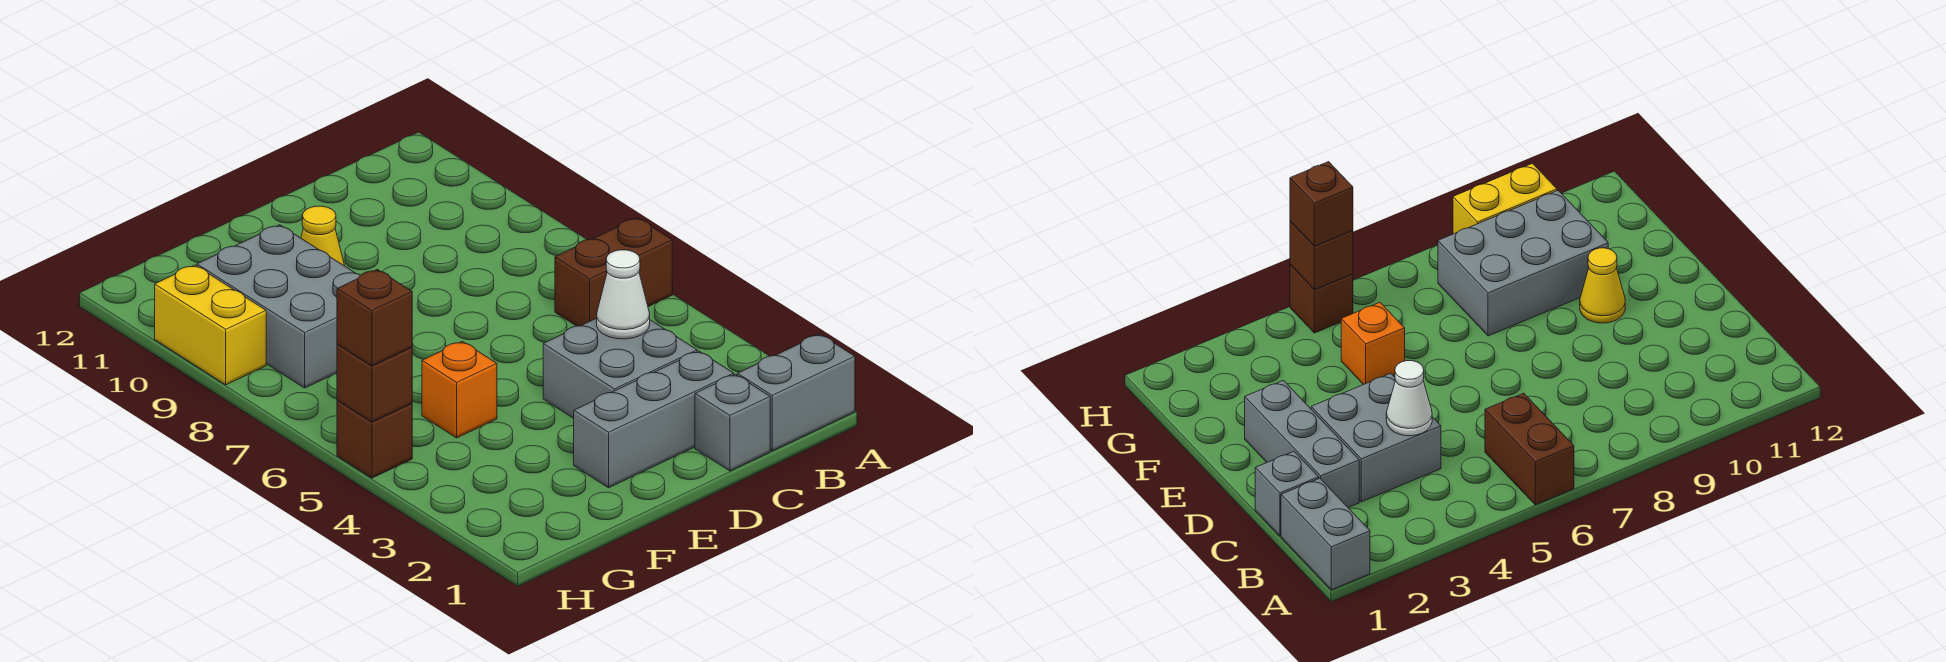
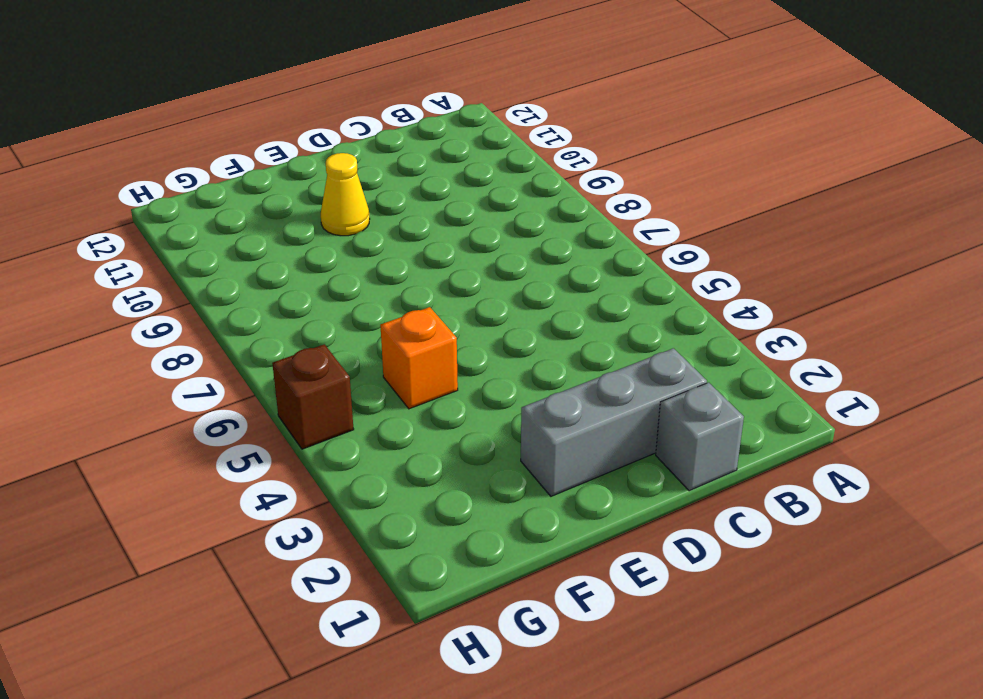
none -> grey 1x2 brick [737,334,855,451]
none -> brown 1x2 brick [555,218,672,326]
none -> grey 2x2 brick [543,318,697,418]

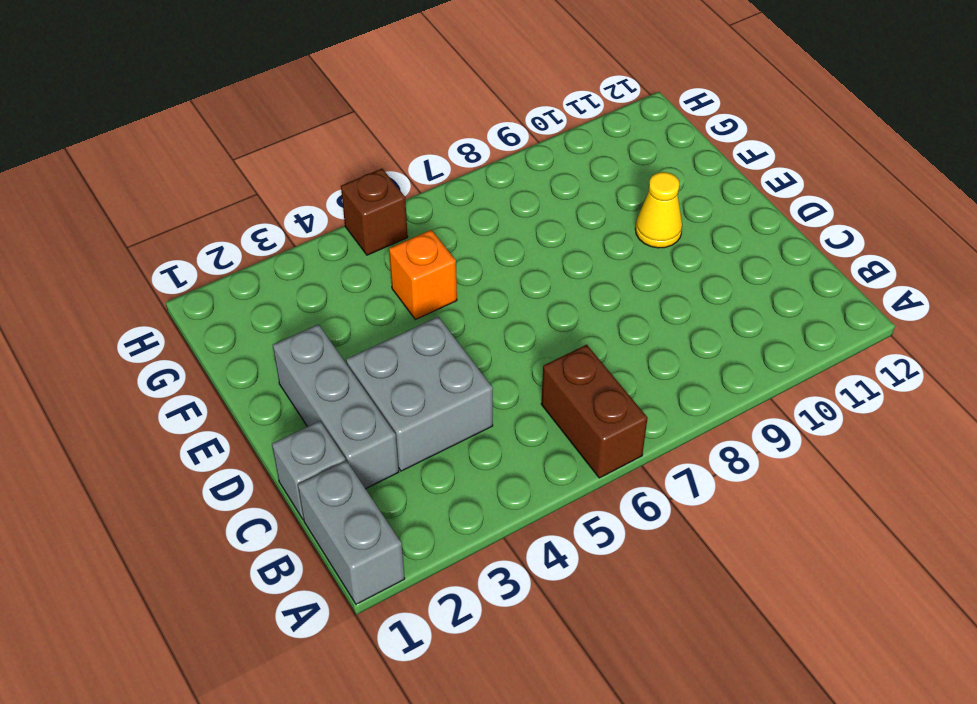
none -> grey 2x3 brick [197,225,360,388]
none -> yellow 1x2 brick [155,265,266,385]
none -> white 1x1 cone [597,250,650,339]

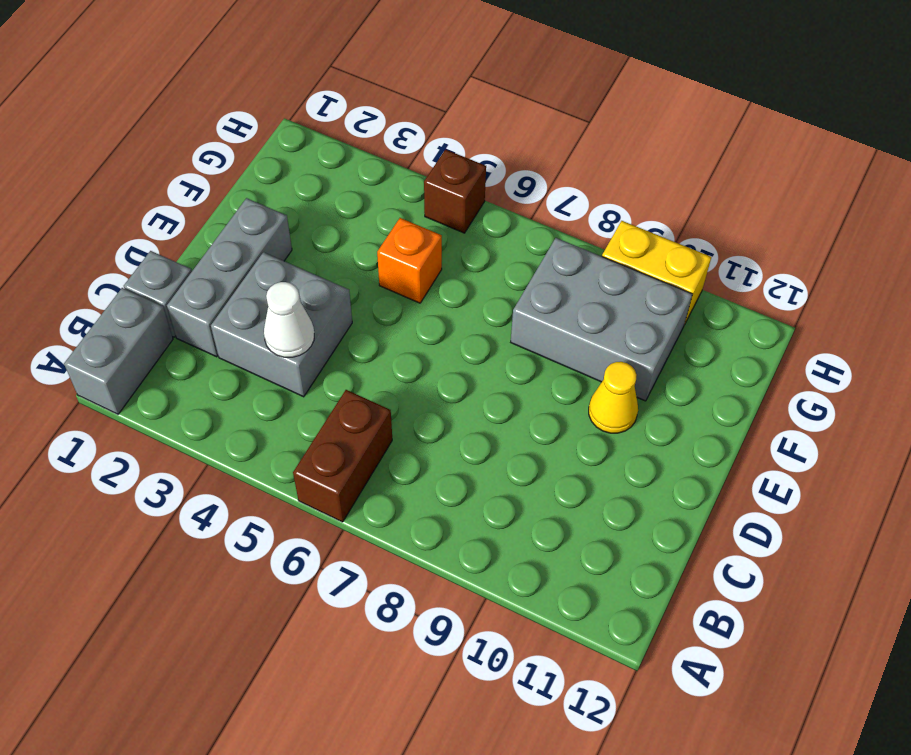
none -> brown 1x1 brick [337,344,412,422]
none -> brown 1x1 brick [337,269,412,366]

